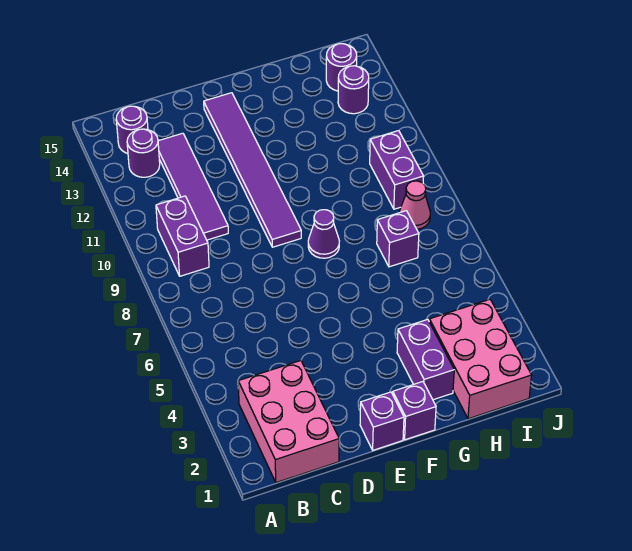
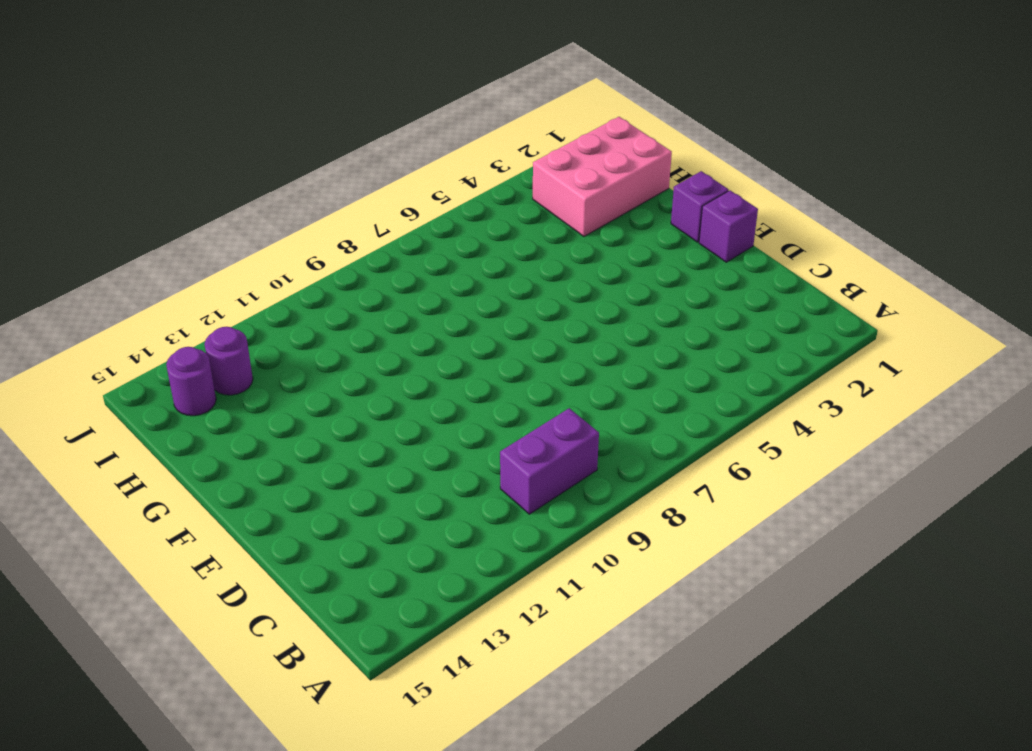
none -> pink 2x3 brick [238,361,339,483]
none -> purple 1x1 round brick [127,129,160,177]
none -> purple 1x1 round brick [116,106,148,153]

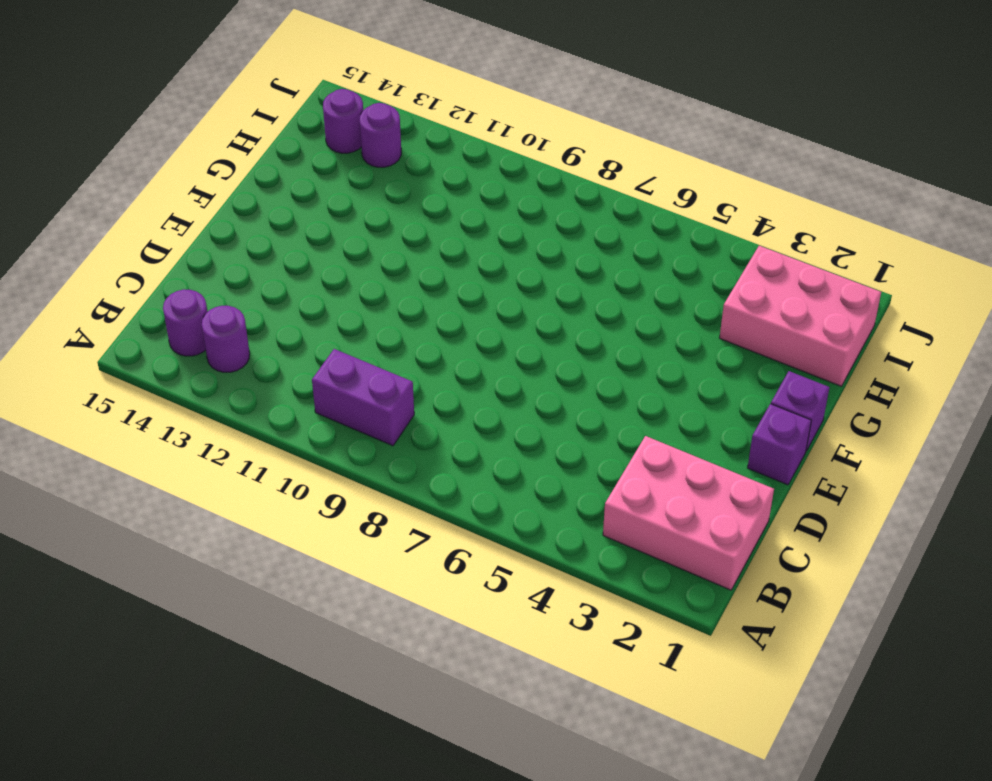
none -> purple 1x4 tile [158,133,228,240]
none -> purple 1x6 tile [204,93,301,247]
none -> purple 1x1 cone [308,210,339,258]

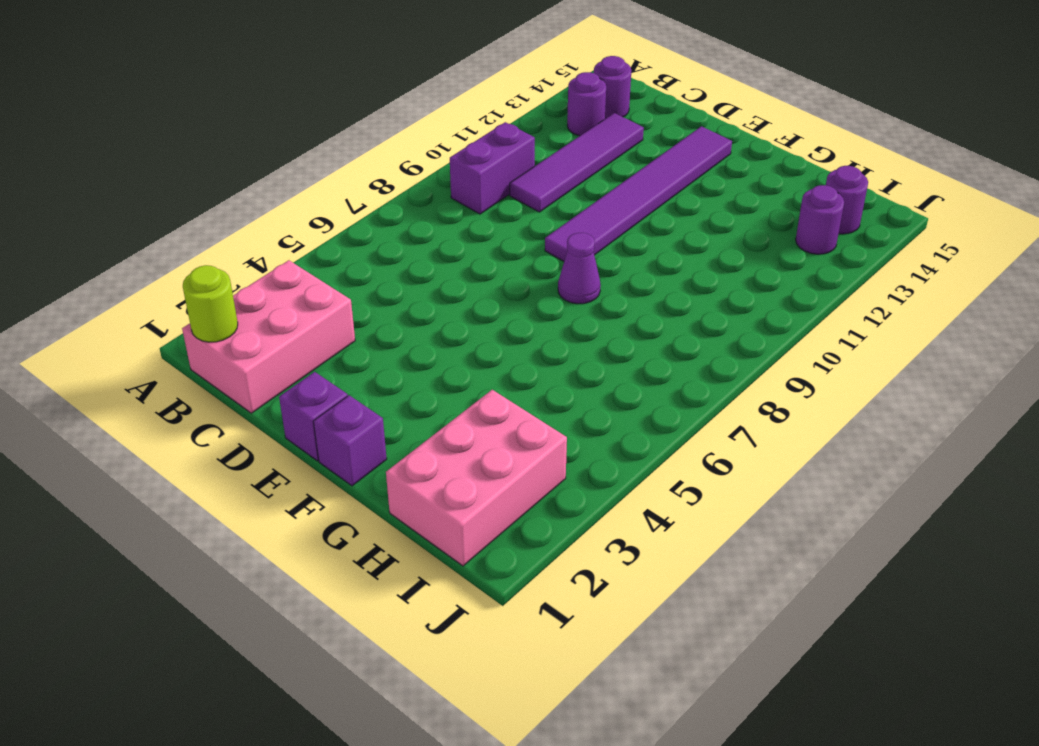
lime 1x1 round brick [183,265,238,342] -> none
none -> purple 1x2 brick [397,319,454,400]
none -> purple 1x1 brick [377,211,419,267]
none -> pink 1x1 cone [400,181,430,229]

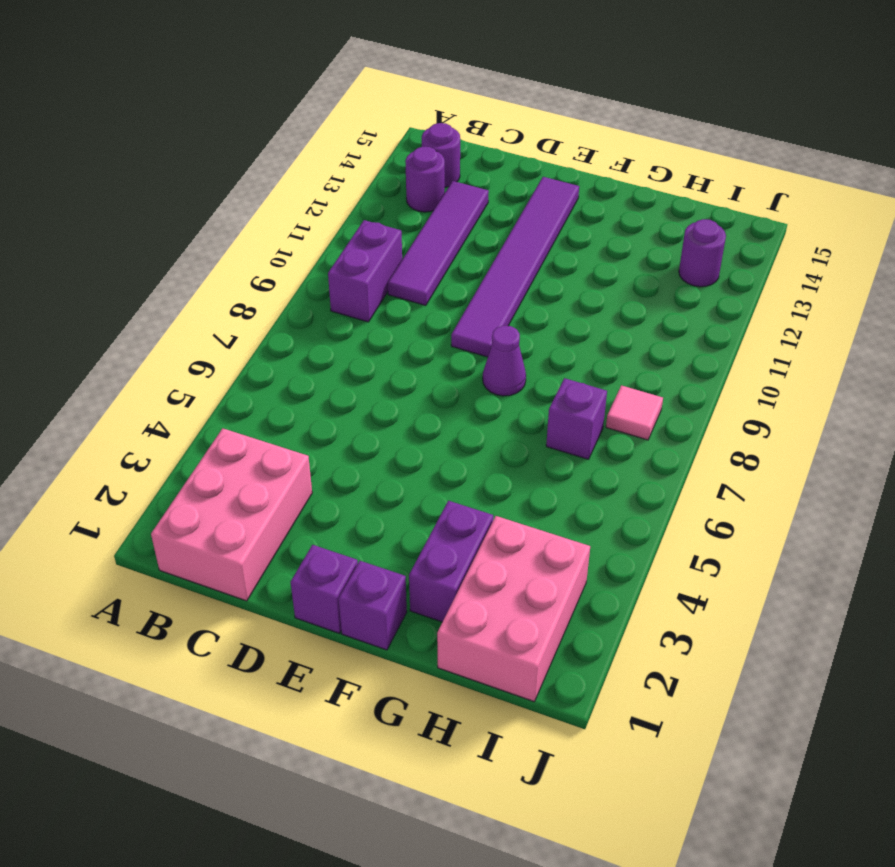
pink 1x1 tile [606,385,663,440] -> pink 1x1 cone [400,181,430,229]
none -> purple 1x2 brick [370,131,424,209]
none -> purple 1x1 round brick [326,44,357,91]

